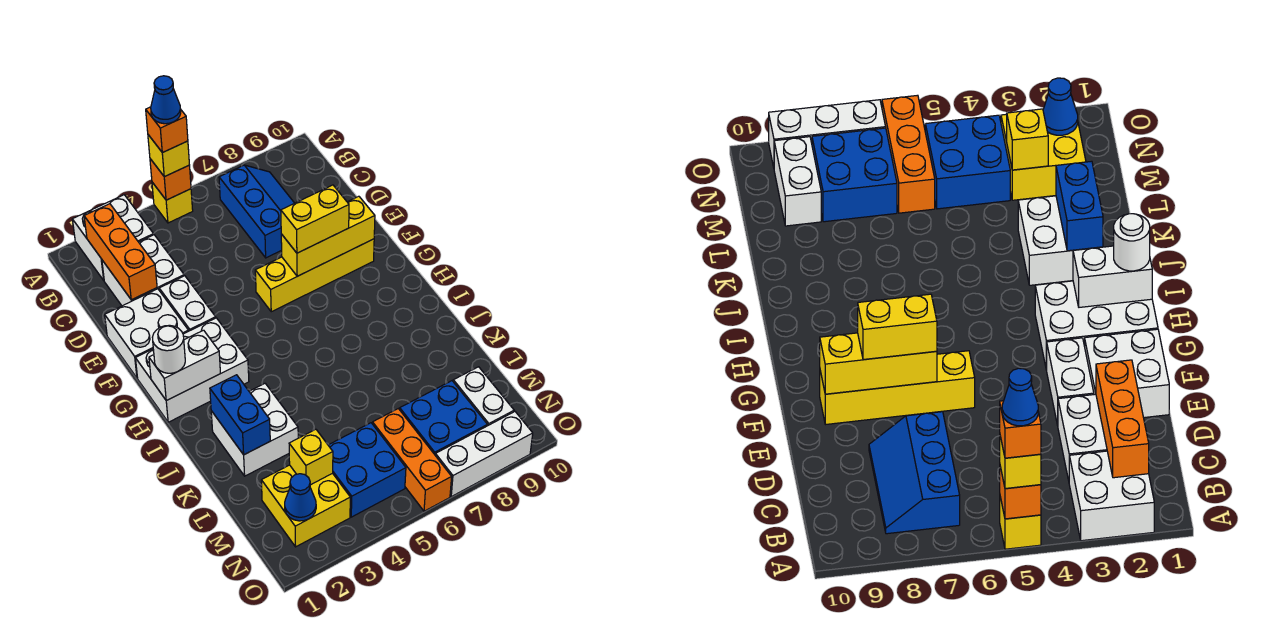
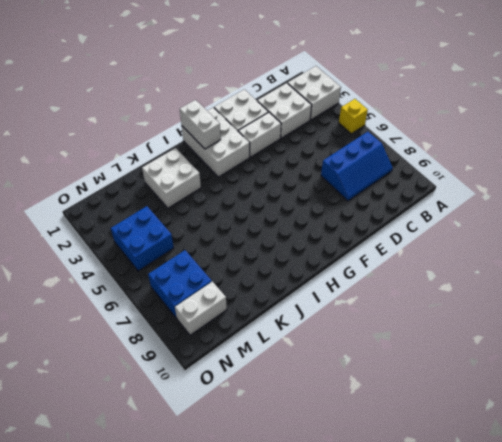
none -> yellow 1x4 brick [255,239,374,312]
none -> yellow 2x2 brick [261,465,350,547]
none -> orange 1x3 brick [373,409,452,511]

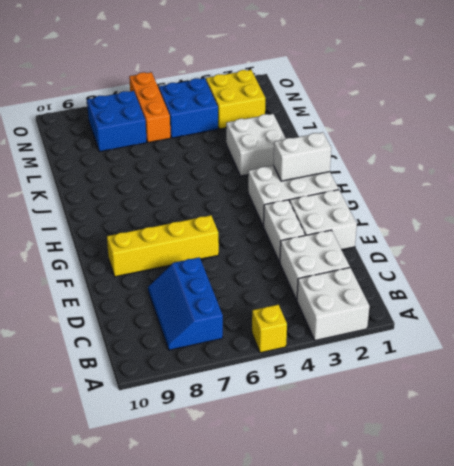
none -> white 1x2 brick [453,367,514,426]
none -> white 1x3 brick [435,412,533,497]
none -> orange 1x1 brick [150,159,191,200]

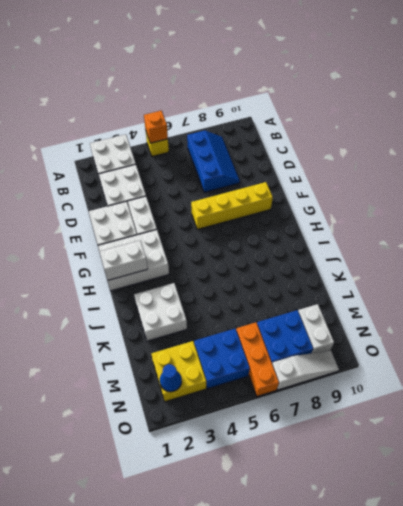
white 1x3 slope [272,351,339,390] -> white 1x3 brick [435,412,533,497]
none -> orange 1x3 brick [84,204,157,300]
none -> yellow 1x3 brick [281,196,375,276]
none -> blue 1x2 brick [210,375,270,455]

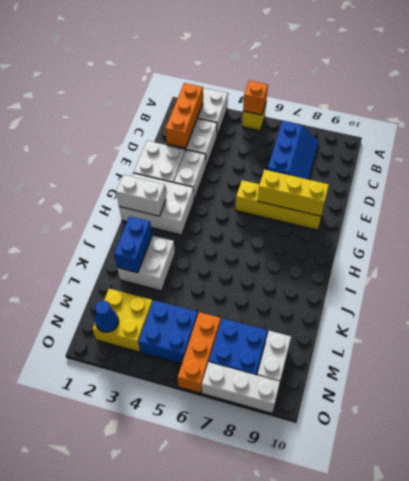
none -> yellow 1x1 brick [289,429,333,485]
none -> yellow 1x1 brick [148,135,189,177]
none -> yellow 1x2 brick [281,185,349,253]

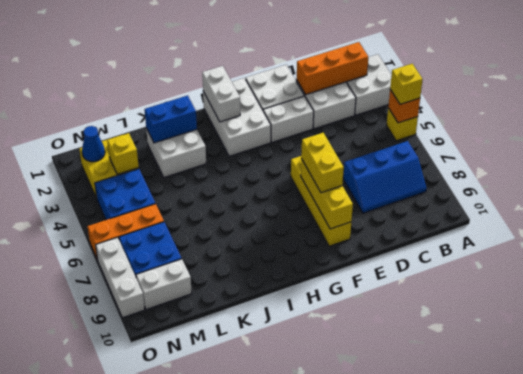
none -> white 1x1 round brick [152,325,185,373]
none -> orange 1x1 brick [146,107,188,153]
none -> blue 1x1 cone [151,76,181,124]

